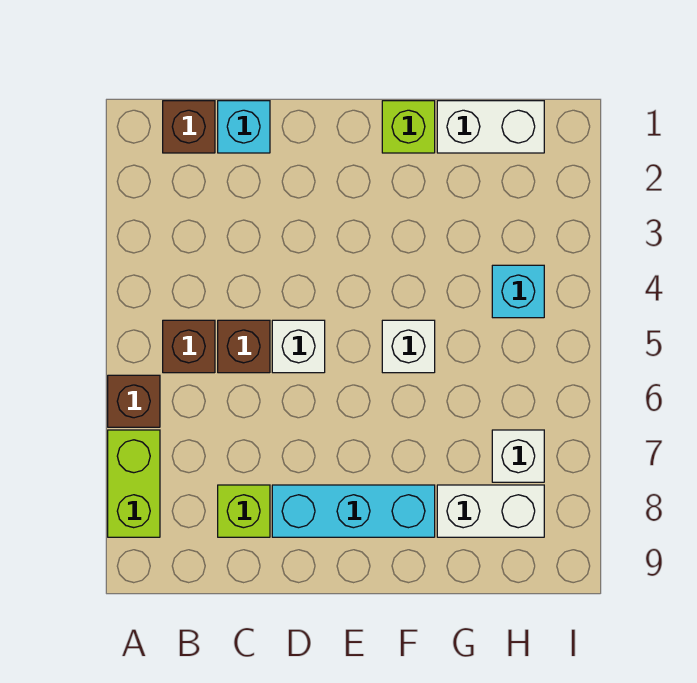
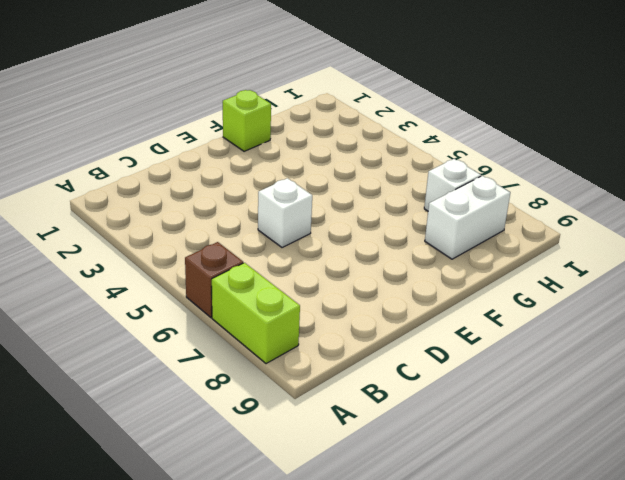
none -> brown 1x1 brick [163,101,215,153]
none -> brown 1x1 brick [163,320,215,373]
none -> cyan 1x1 brick [218,101,270,153]

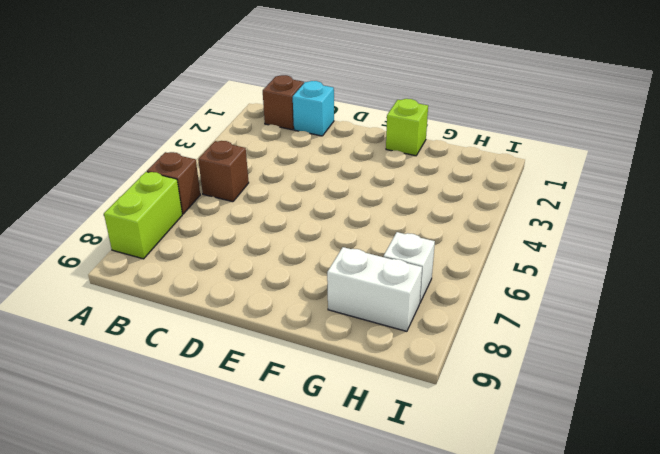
none -> brown 1x1 brick [218,320,270,373]
none -> lime 1x1 brick [218,485,270,537]
none -> white 1x1 brick [272,320,325,373]

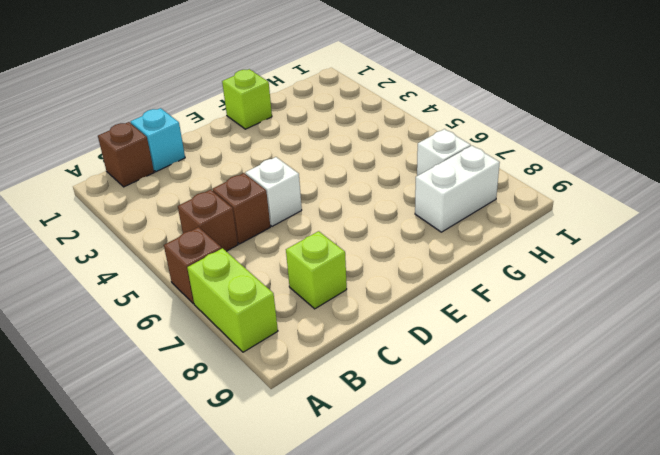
none -> cyan 1x3 brick [272,485,435,537]
none -> white 1x1 brick [382,320,435,373]
none -> white 1x2 brick [437,101,544,153]

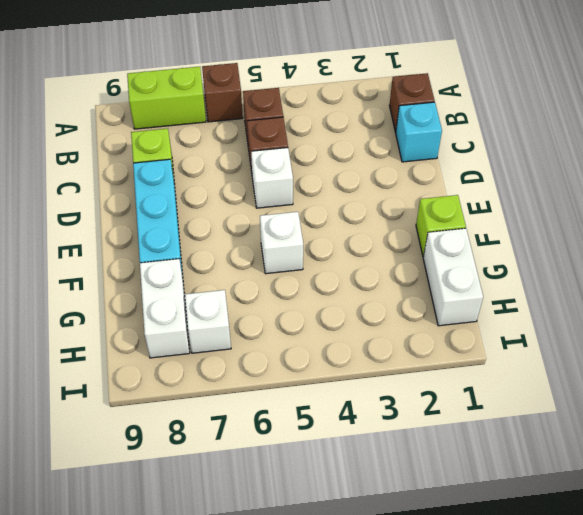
none -> cyan 1x1 brick [492,265,544,318]

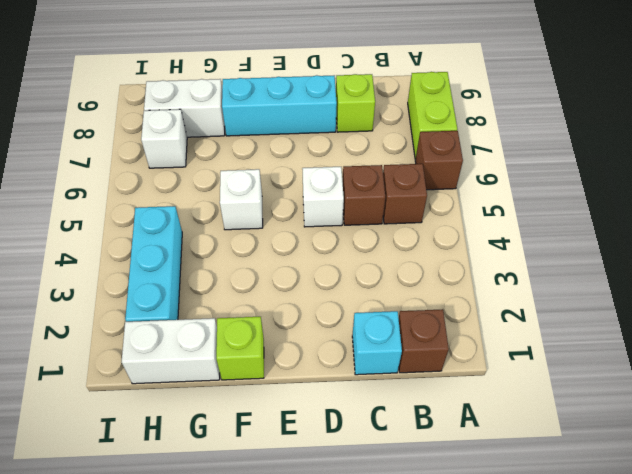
cyan 1x3 brick [125,206,182,322] -> cyan 1x1 brick [492,265,544,318]

